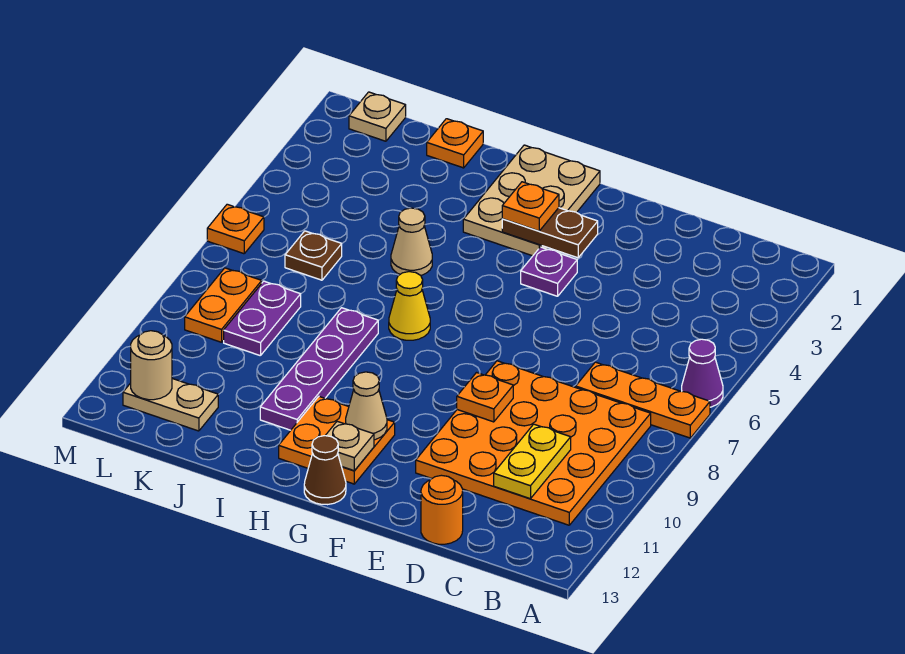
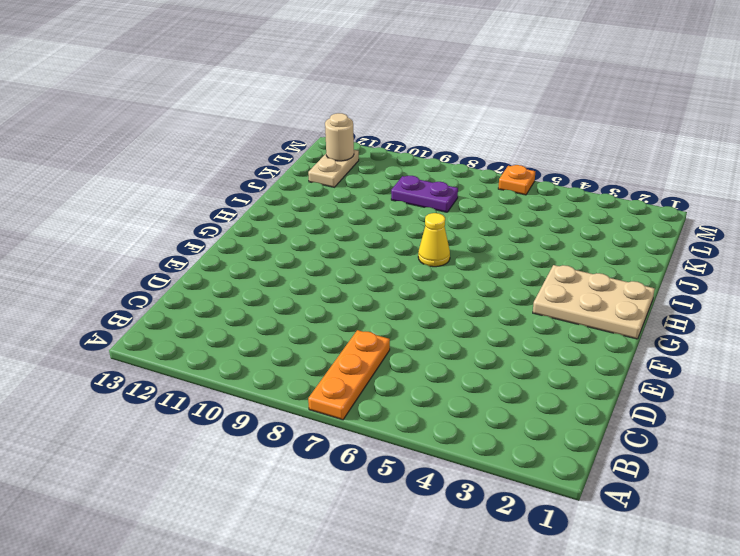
none -> purple 1x1 cone [682,339,723,407]
none -> orange 4x4 plate [416,361,651,525]
none -> orange 1x1 round brick [421,475,463,544]

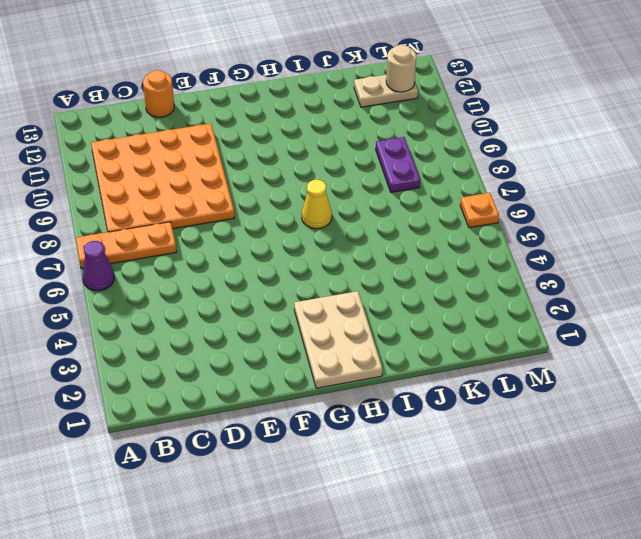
none -> purple 1x1 plate [521,247,577,296]
none -> orange 2x2 plate [279,397,395,484]
none -> brown 1x1 cone [304,436,346,505]

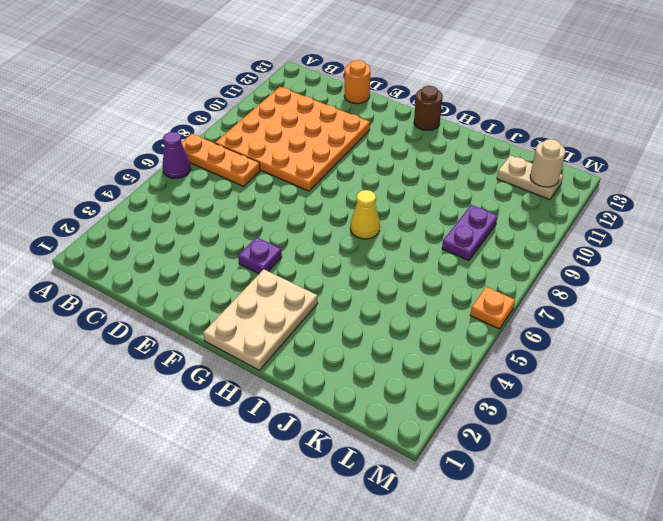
brown 1x1 round brick [414,86,443,130] -> brown 1x1 cone [304,436,346,505]
none -> orange 2x2 plate [279,397,395,484]
none -> tan 1x1 cone [391,208,432,275]
none -> purple 1x4 plate [260,308,378,430]

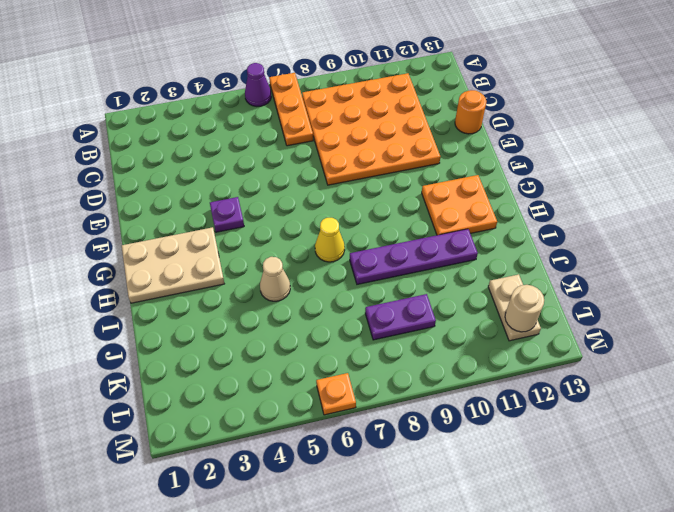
none -> brown 1x1 cone [304,436,346,505]
none -> orange 1x1 plate [427,119,483,168]
none -> brown 1x1 plate [285,231,342,280]

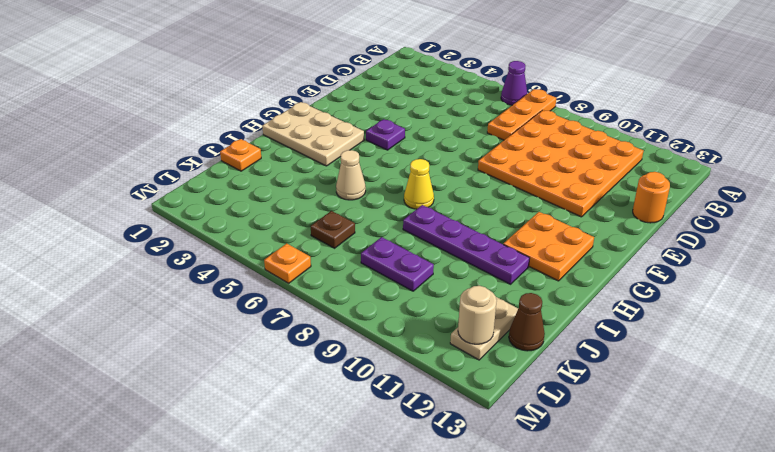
brown 1x1 cone [509,293,545,351] -> brown 1x1 cone moved to [304,436,346,505]
none -> tan 1x1 plate [349,92,406,141]
none -> orange 1x2 plate [185,268,262,342]
none -> yellow 1x2 plate [494,424,571,499]

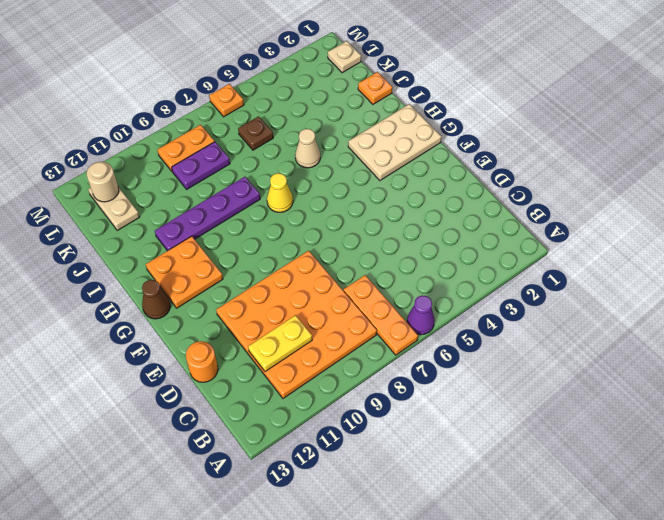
none -> purple 1x1 plate [521,247,577,296]
none -> orange 1x1 plate [457,373,513,422]
none -> brown 1x2 plate [502,208,598,258]

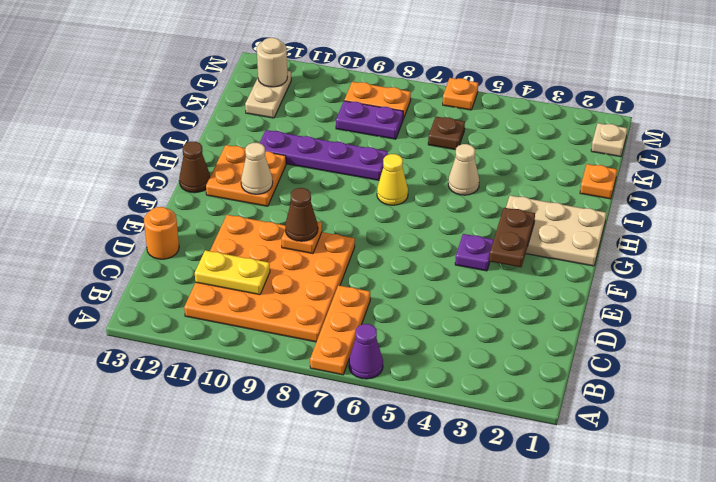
brown 1x1 cone [285,188,318,241] -> none
none -> tan 1x1 plate [325,421,374,471]
none -> orange 1x1 plate [502,182,559,231]

